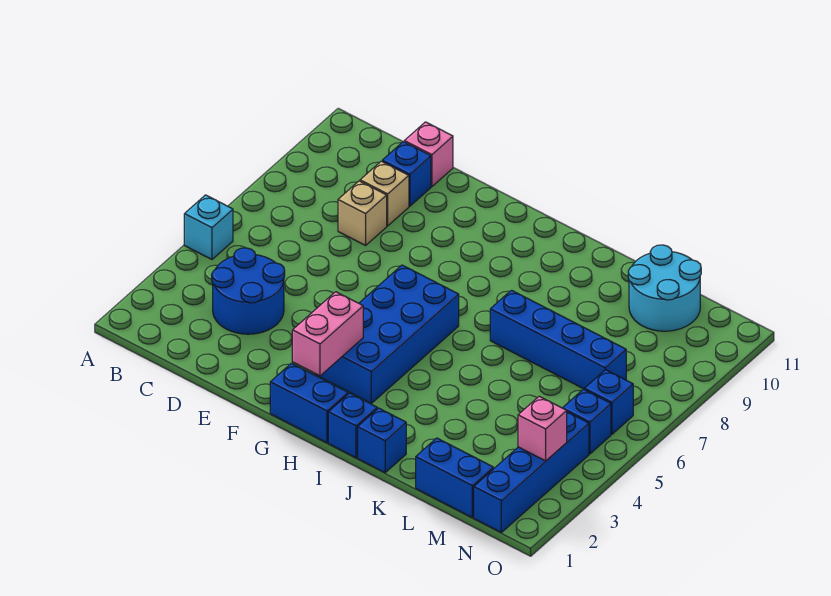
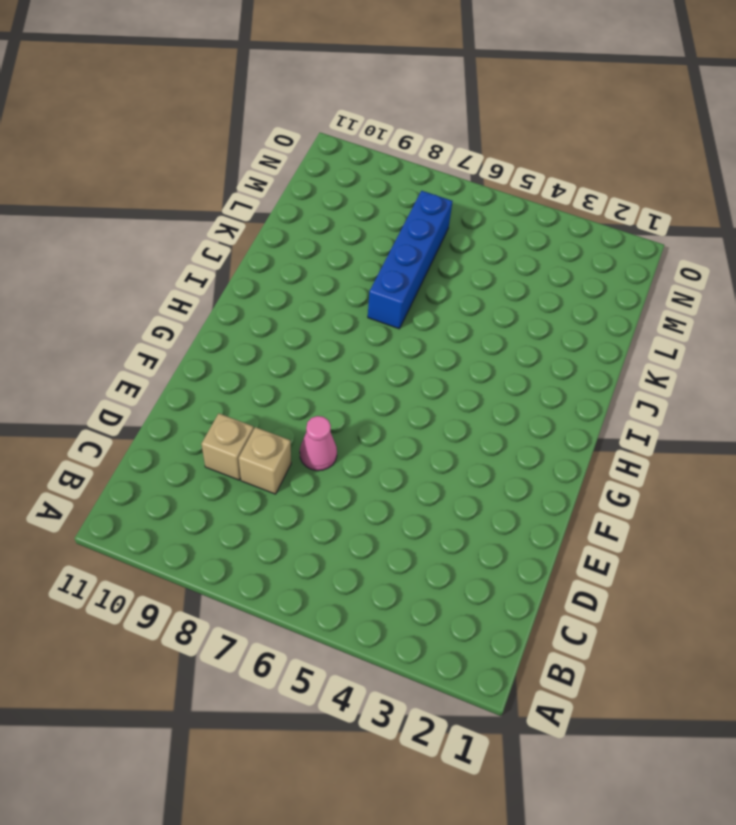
pink 1x1 cone [300,416,337,471] -> none
none -> cyan 1x1 brick [184,195,233,259]
none -> blue 2x2 round brick [212,248,285,334]
none -> blue 1x1 brick [382,142,431,206]

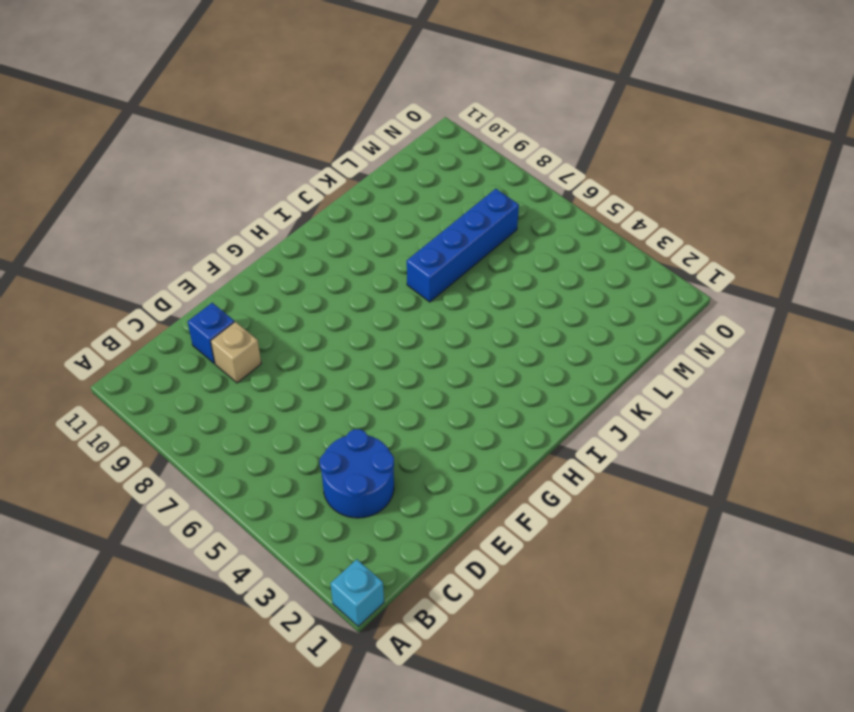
cyan 1x1 brick [330,559,384,626] -> cyan 1x1 brick moved to [184,195,233,259]
none -> tan 1x1 brick [338,181,387,245]
none -> pink 1x1 brick [404,122,453,187]
none -> blue 1x2 brick [270,363,348,443]

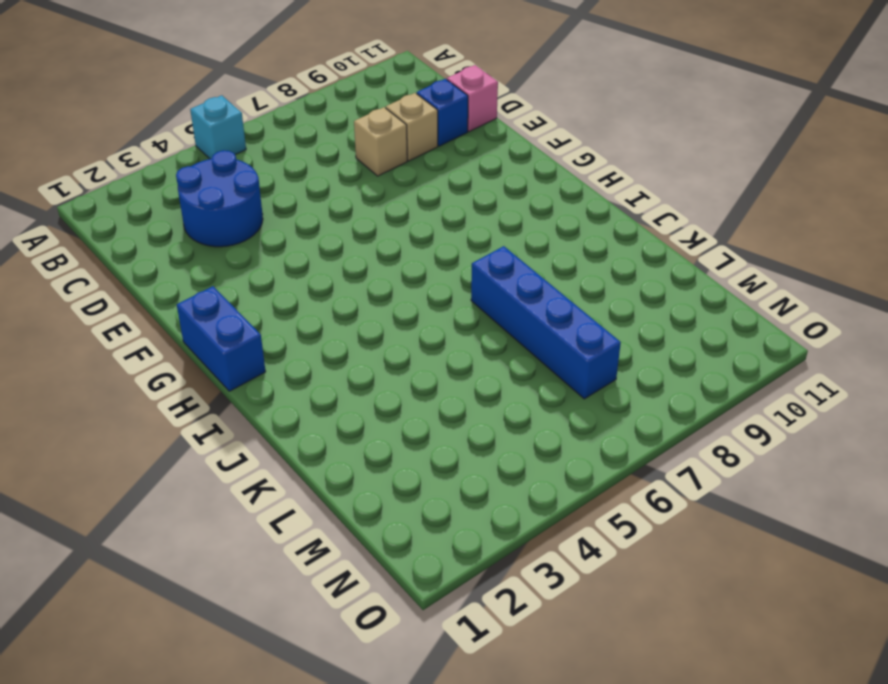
none -> blue 2x4 brick [315,265,459,403]
none -> blue 1x1 brick [328,393,377,458]
none -> blue 1x1 brick [358,408,406,473]

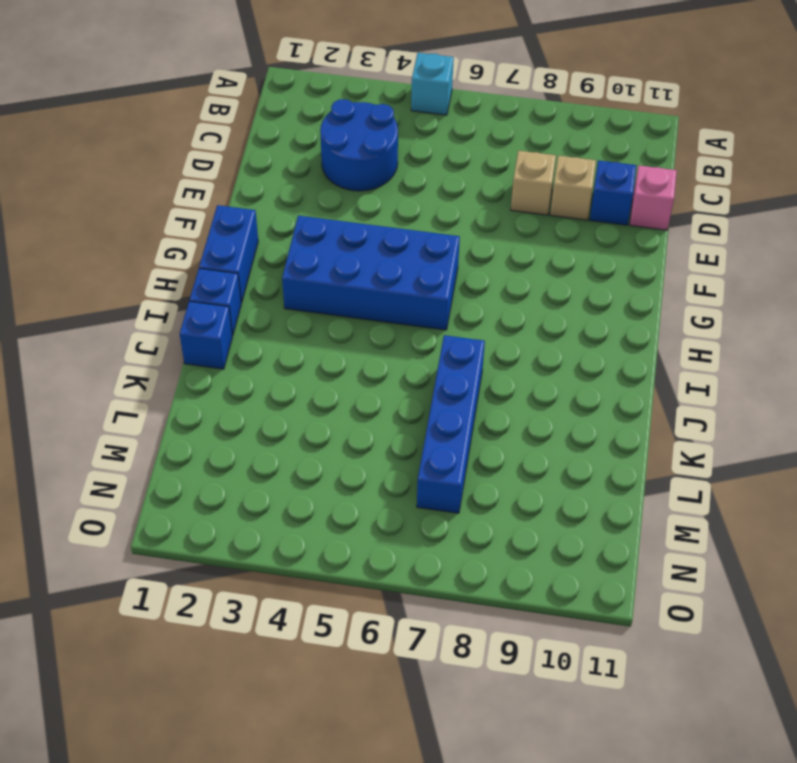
none -> blue 1x2 brick [416,438,493,517]
none -> cyan 2x2 round brick [628,245,701,331]
none -> blue 1x4 brick [474,412,589,532]

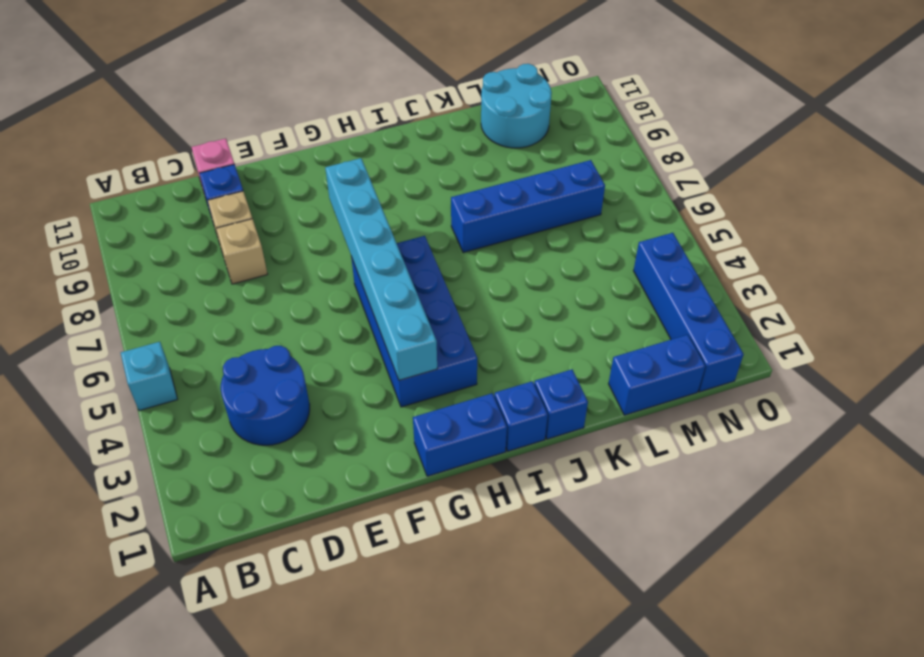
cyan 1x6 brick [325,158,437,380] -> pink 1x2 brick [292,292,363,376]
none -> blue 1x1 brick [563,389,611,454]
none -> blue 1x1 brick [584,370,633,434]
none -> pink 1x1 brick [518,396,567,461]

